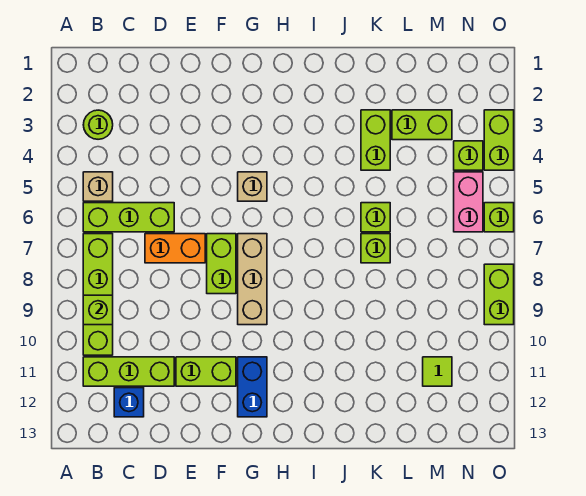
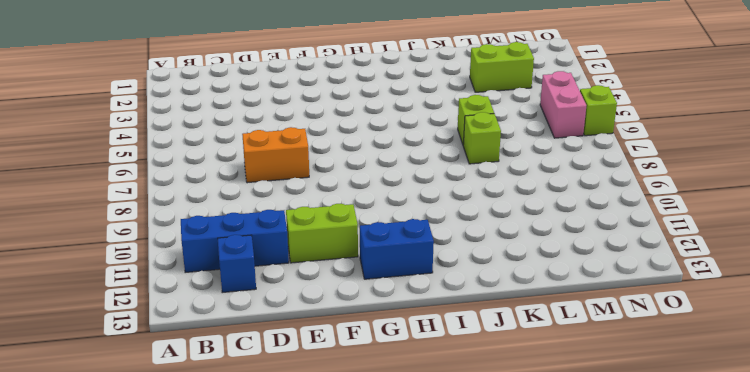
blue 1x3 brick [181,210,289,273] -> lime 1x3 brick [83,357,174,386]
blue 1x2 brick [360,219,434,279] -> blue 1x2 brick turned to [238,357,267,417]
none -> lime 1x1 round brick [83,110,113,139]
none -> tan 1x1 brick [83,172,113,201]
none -> lime 1x3 brick [83,203,174,232]

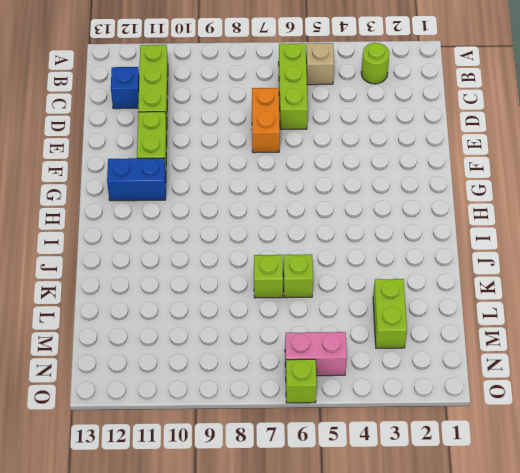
none -> lime 1x4 brick [83,234,113,355]
none -> lime 1x2 brick [207,234,236,294]
none -> tan 1x1 brick [238,172,267,201]

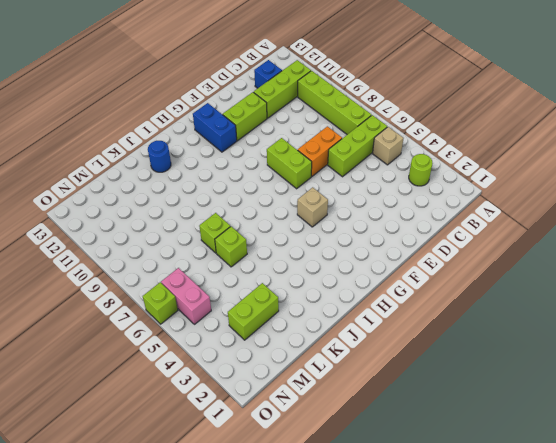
blue 1x1 round brick [148,141,171,172] -> none
none -> tan 1x3 brick [238,234,267,325]
none -> lime 1x2 brick [361,110,390,170]
none -> lime 1x1 tile [423,357,452,386]

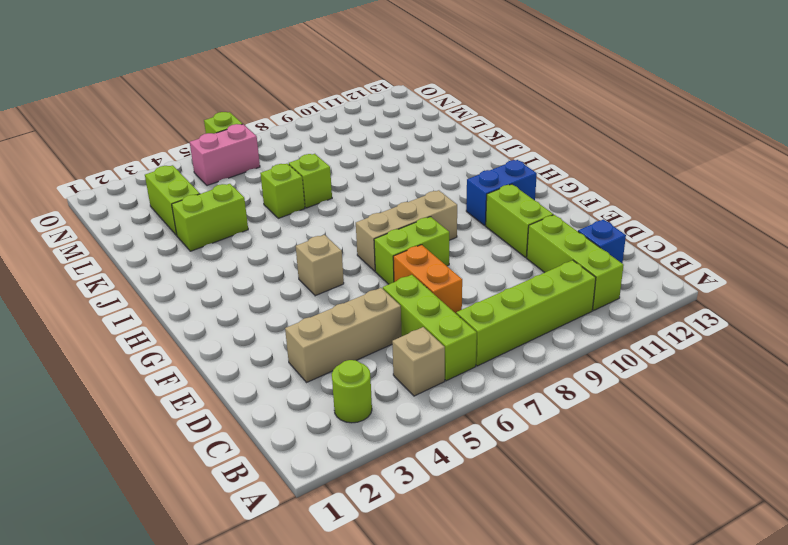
tan 1x3 brick [285,288,402,382] -> none
none -> lime 1x1 tile [423,357,452,386]
none -> lime 1x1 brick [454,141,483,170]
none -> lime 1x2 brick [484,110,514,170]

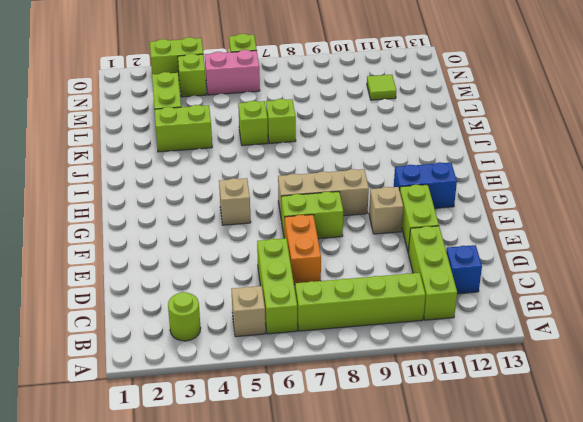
tan 1x1 brick [369,187,403,234] -> none
none -> lime 1x2 brick [484,264,514,325]
none -> lime 1x1 brick [83,295,113,325]

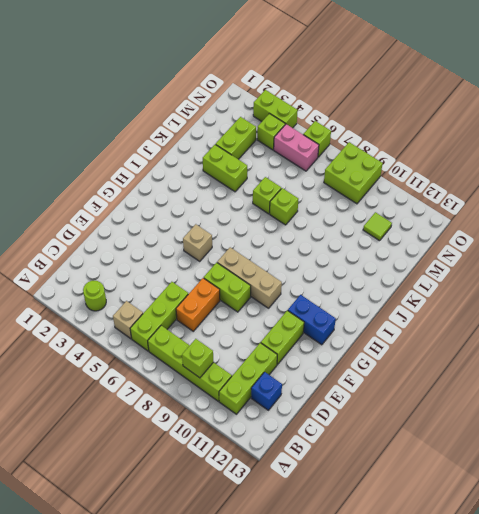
lime 2x2 brick [324,142,383,204] -> lime 1x2 brick [484,264,514,325]

